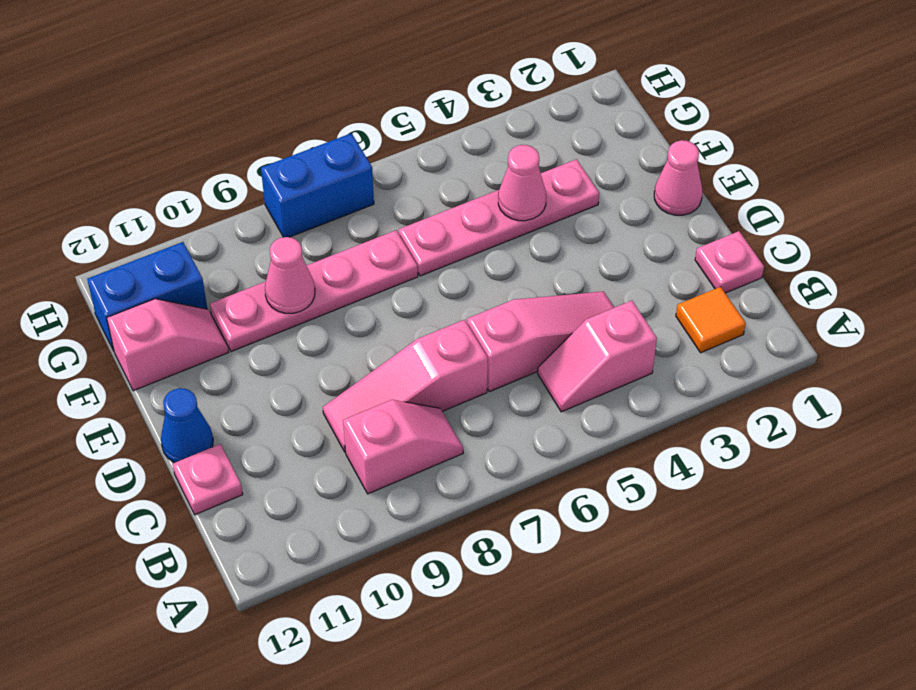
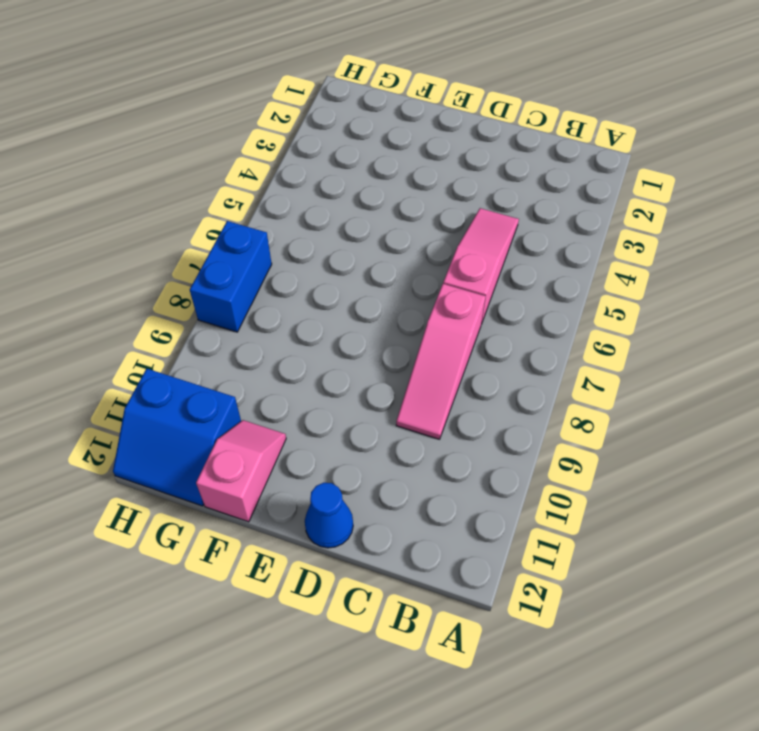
blue 2x2 slope [113,369,241,506] -> blue 1x2 brick [87,242,207,351]
none -> orange 1x1 tile [676,287,746,353]
none -> pink 1x2 slope [538,301,657,412]
none -> pink 1x2 slope [343,400,463,494]

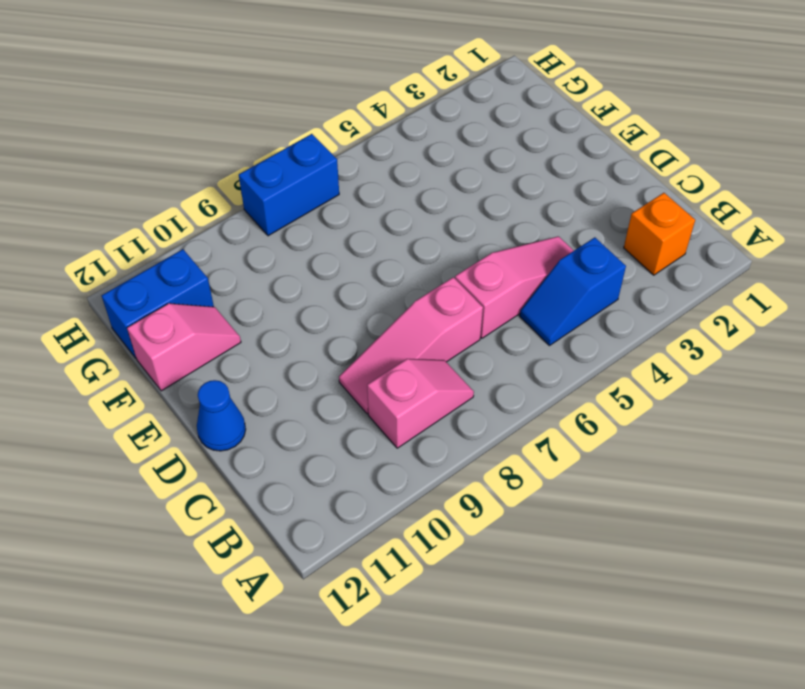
orange 1x1 brick [624,193,695,275] -> orange 1x1 tile [676,287,746,353]
blue 1x2 slope [520,237,626,346] -> pink 1x2 slope [538,301,657,412]
none -> pink 1x1 plate [695,231,764,293]
none -> pink 1x1 plate [173,444,243,515]
none -> pink 1x1 cone [654,140,702,215]

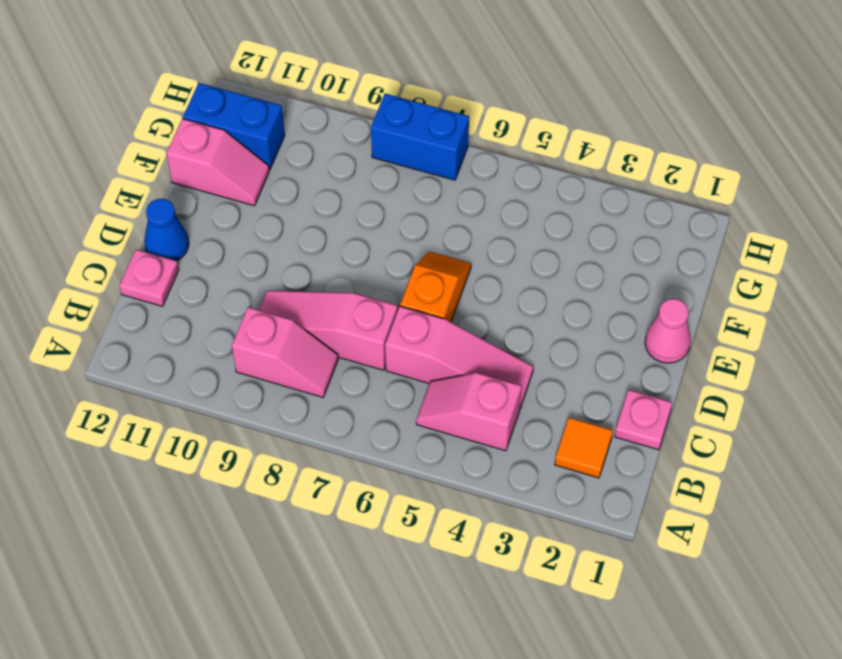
orange 1x2 slope [400,252,471,322] -> none
none -> pink 1x4 plate [398,159,599,276]
none -> pink 1x4 plate [210,230,418,352]
none -> pink 1x1 cone [498,145,546,221]

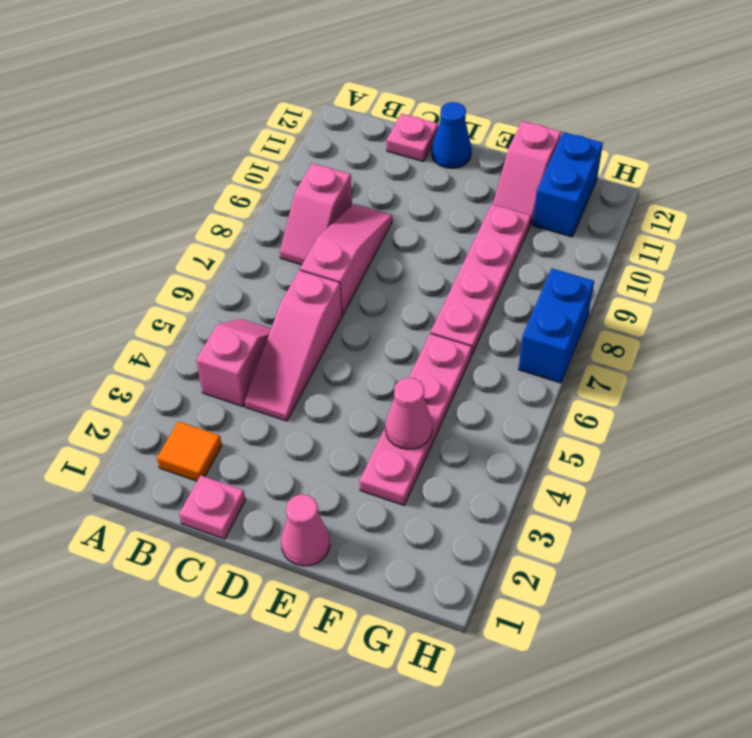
none -> pink 1x1 cone [265,237,315,313]

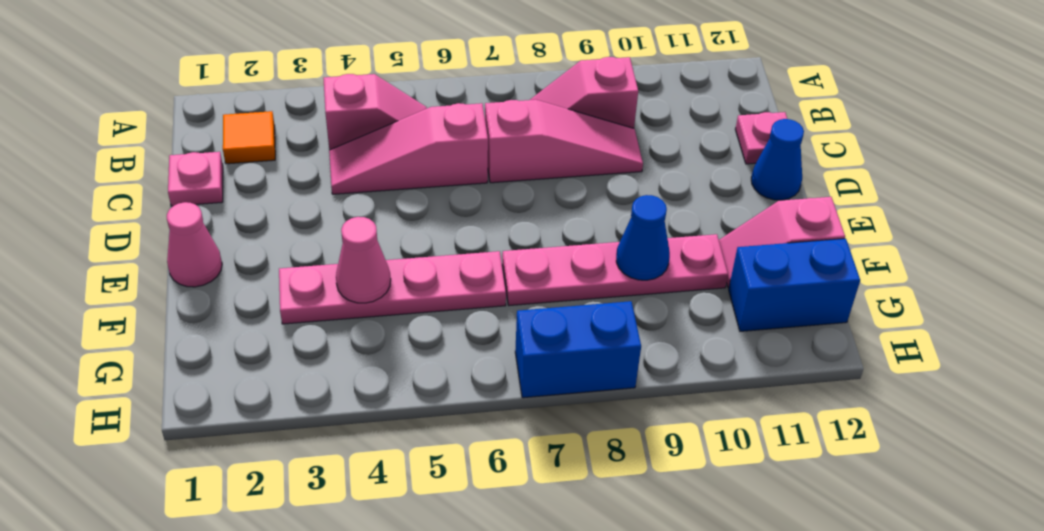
blue 1x1 cone [616,195,670,280] -> pink 1x1 cone [265,237,315,313]

